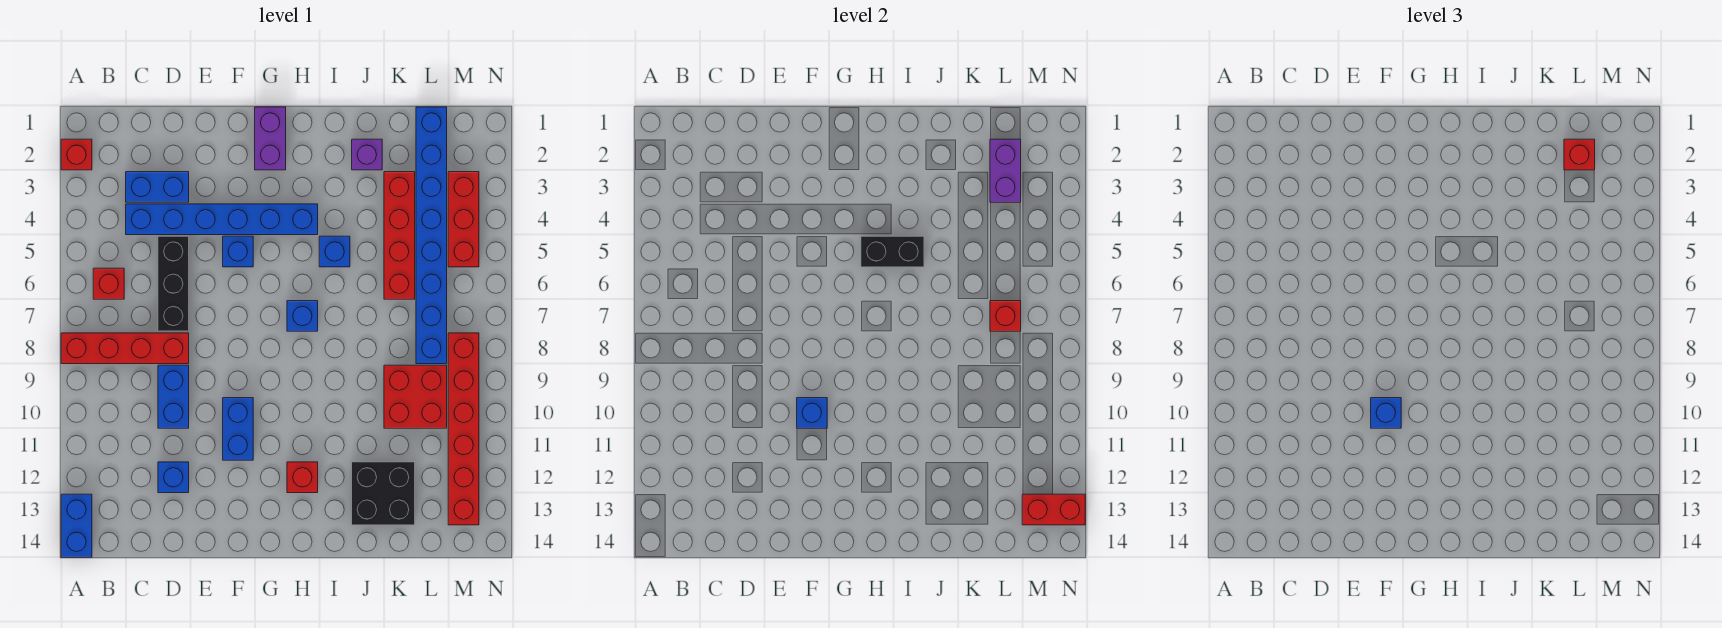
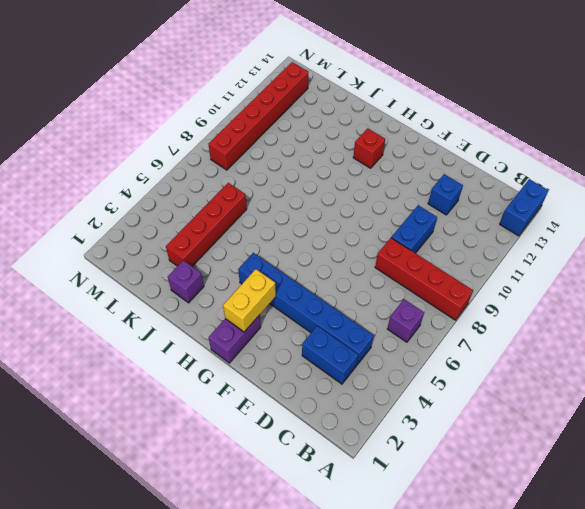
purple 1x1 brick [387,299,424,342] -> red 1x1 brick [93,268,124,299]
yellow 1x2 brick [223,269,276,332] -> none
none -> red 1x1 brick [61,139,92,170]
none -> black 1x3 brick [158,236,189,331]
none -> blue 1x1 brick [223,236,253,267]

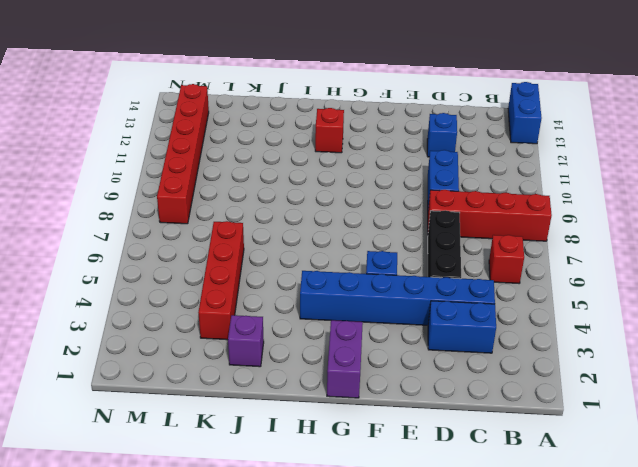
none -> red 1x1 brick [61,139,92,170]
none -> blue 1x2 brick [223,398,253,460]
none -> blue 1x1 brick [287,301,318,331]

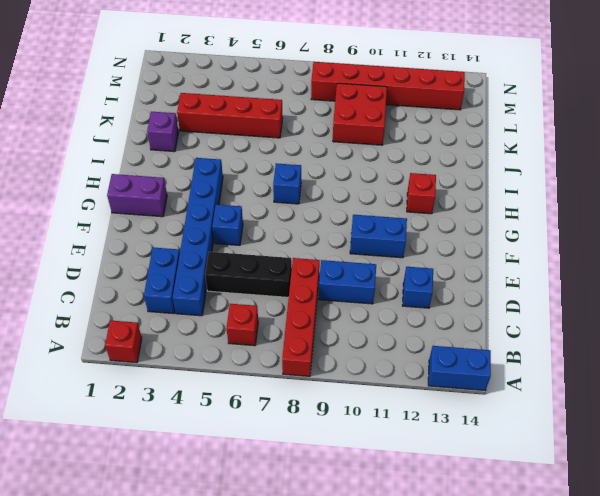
none -> blue 1x1 brick [319,236,350,267]
none -> black 2x2 brick [352,462,415,525]
none -> blue 1x8 brick [416,107,447,364]

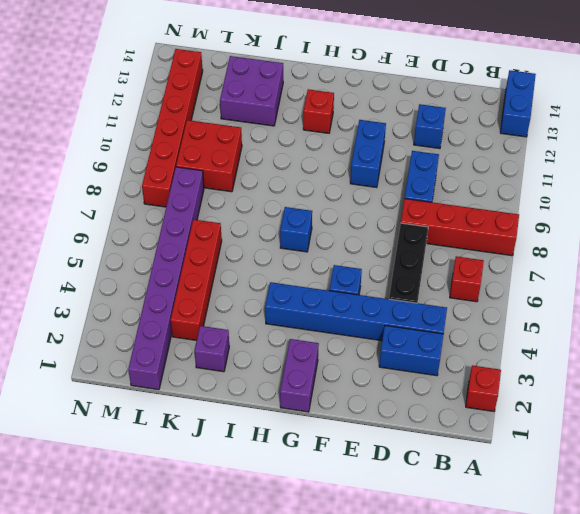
purple 2x2 brick [220,56,283,126] -> black 2x2 brick [352,462,415,525]
purple 1x8 brick [128,167,204,390] -> blue 1x8 brick [416,107,447,364]
none -> blue 1x1 brick [319,236,350,267]
none -> red 1x3 brick [448,172,479,267]
none -> blue 1x1 brick [797,398,827,428]

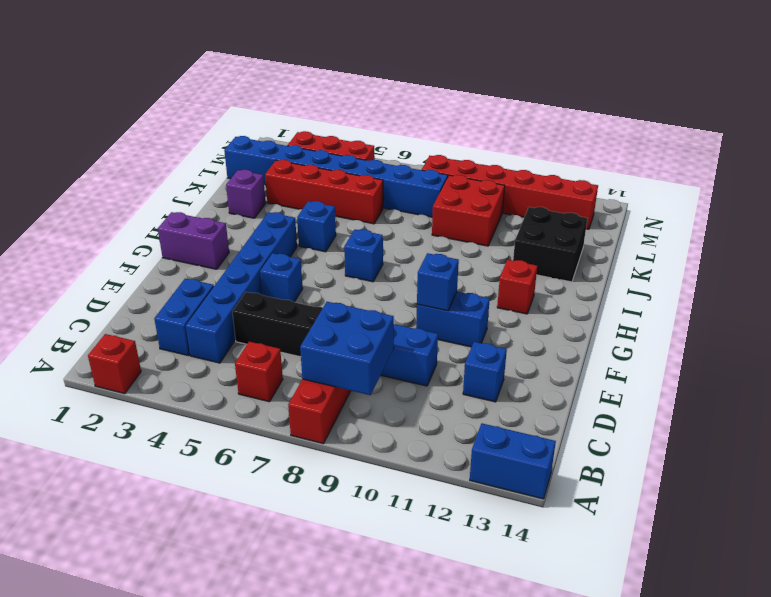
blue 2x2 brick [300,302,394,395] -> none
none -> black 1x2 brick [861,236,924,267]
none -> purple 1x2 brick [990,139,1021,202]
none -> red 1x1 brick [990,301,1021,331]

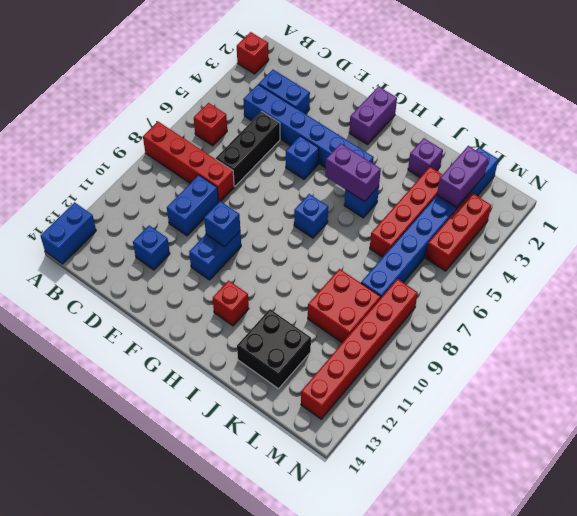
purple 1x2 brick [325,144,381,201] -> black 1x2 brick [861,236,924,267]
none -> red 1x1 brick [990,301,1021,331]
none -> red 1x2 brick [1022,494,1085,525]
none -> blue 1x1 brick [1371,398,1401,428]

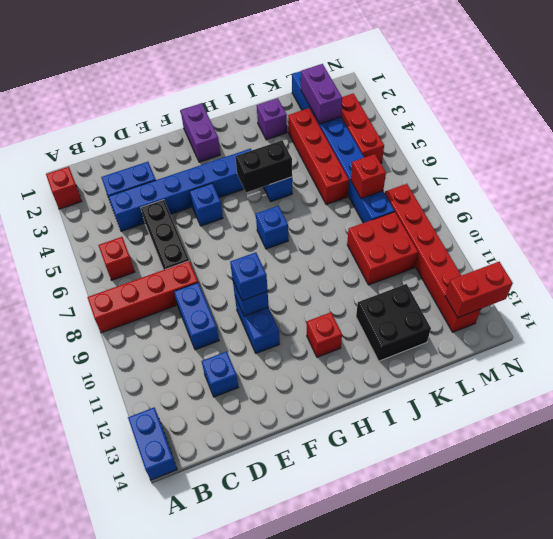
none -> red 1x1 brick [1564,139,1595,170]

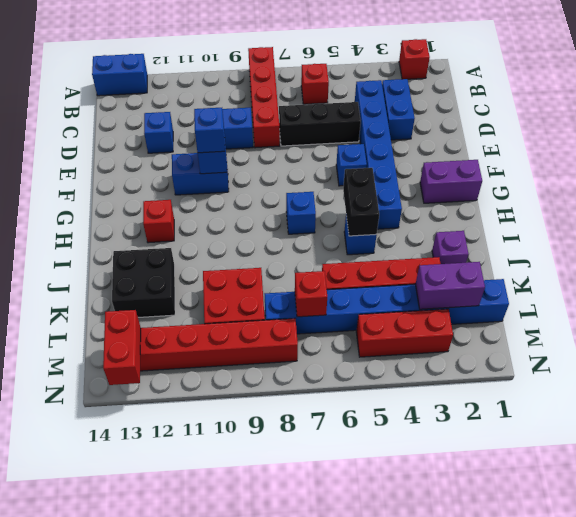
none -> red 1x1 brick [1564,139,1595,170]

